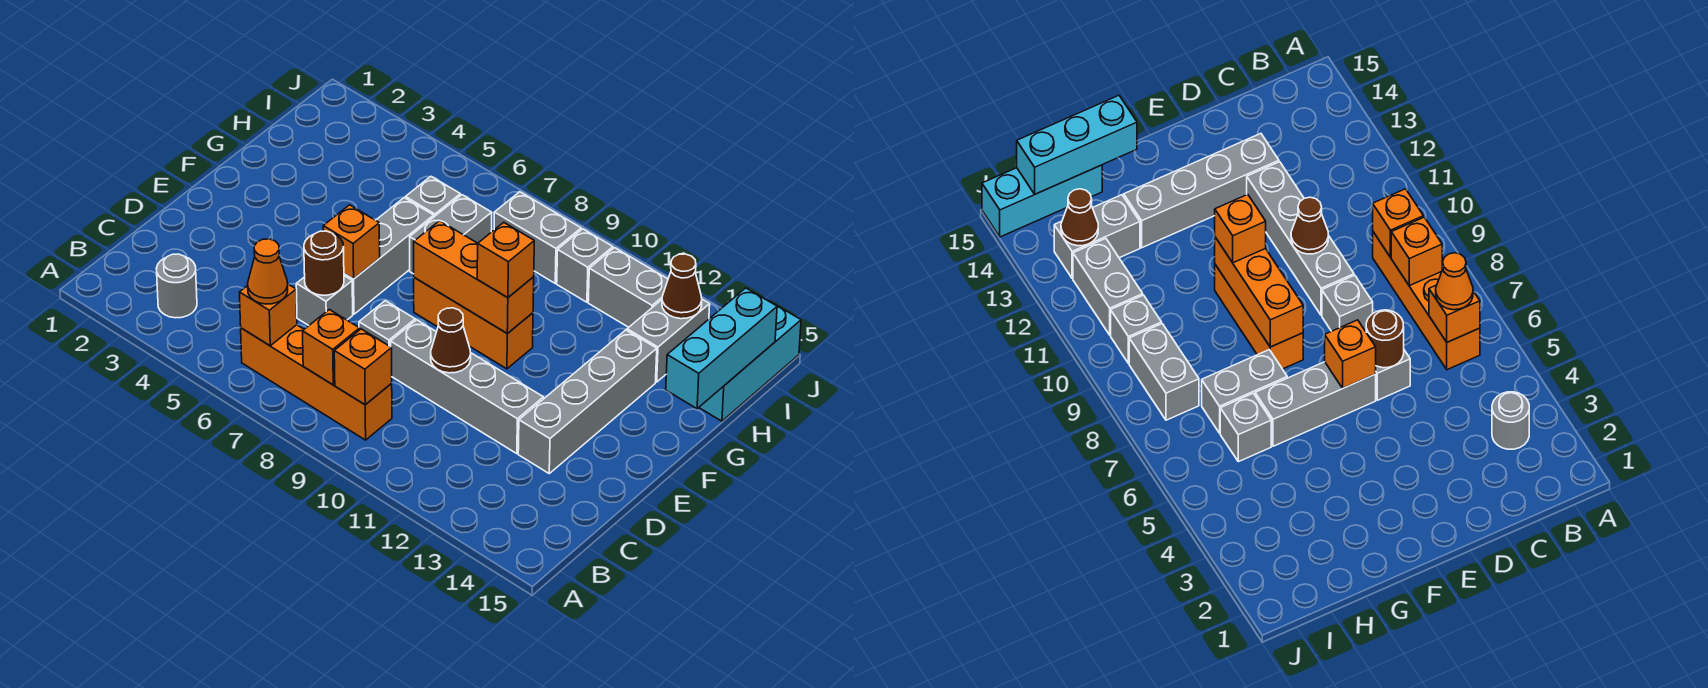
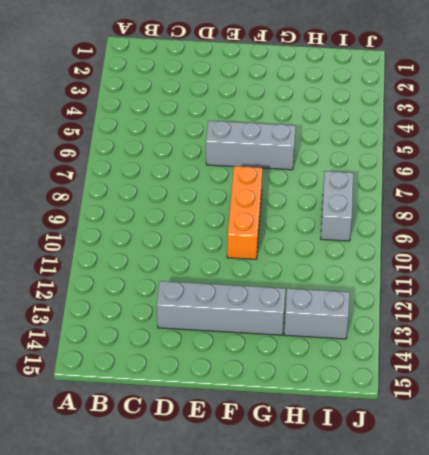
none -> grey 1x1 round brick [156,254,197,318]
none -> orange 1x4 brick [241,325,392,440]
none -> grey 1x1 brick [296,276,353,325]

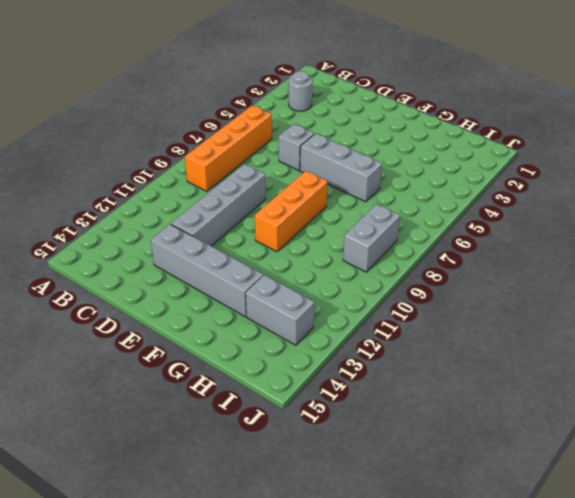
none -> grey 1x1 brick [359,301,415,347]
none -> grey 1x2 brick [410,195,492,274]
none -> grey 1x1 brick [405,177,460,217]

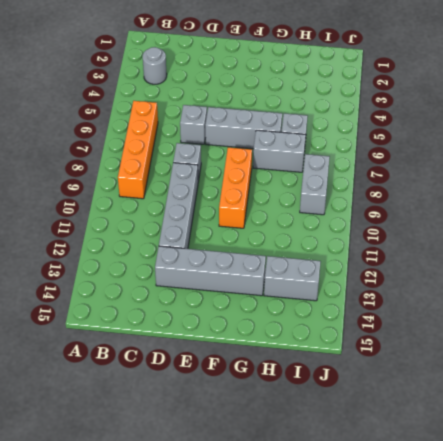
none -> cyan 1x3 brick [699,302,801,421]
none -> grey 1x1 brick [557,229,613,302]
none -> grey 1x2 brick [588,248,668,327]

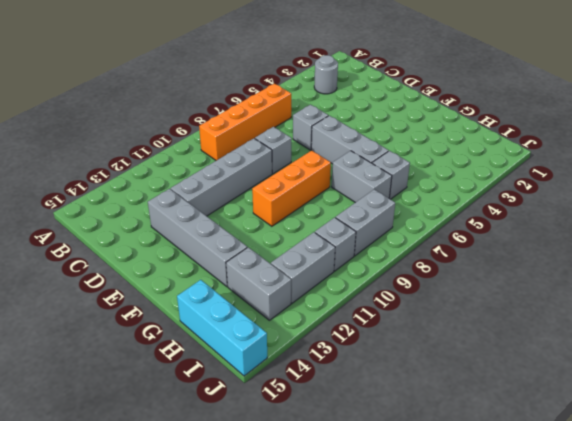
none -> orange 1x1 brick [239,284,297,346]
none -> orange 1x1 brick [303,309,360,385]
none -> orange 1x1 brick [334,329,392,405]

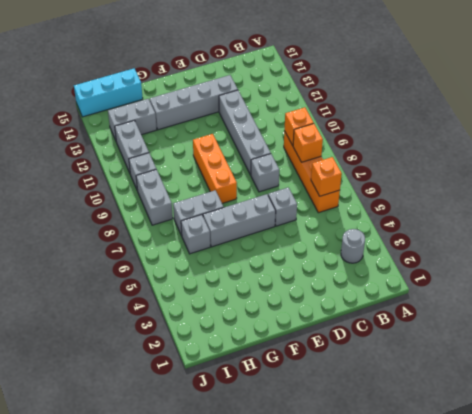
none -> brown 1x1 round brick [304,231,344,295]
none -> brown 1x1 cone [431,308,471,373]
none -> orange 1x1 brick [323,205,380,279]

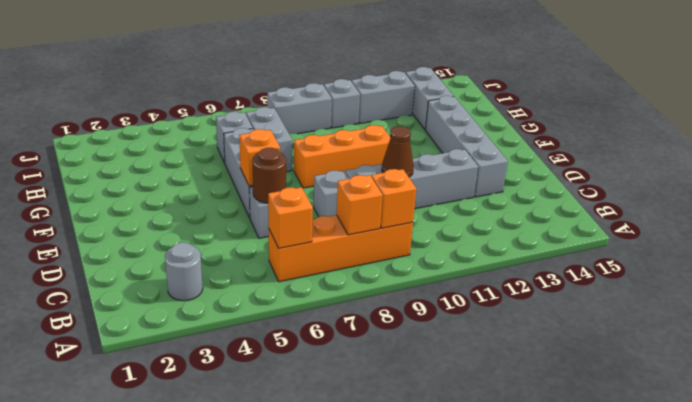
none -> cyan 1x3 brick [699,302,801,421]
none -> orange 1x3 brick [414,221,534,334]
none -> cyan 1x3 brick [666,288,777,409]

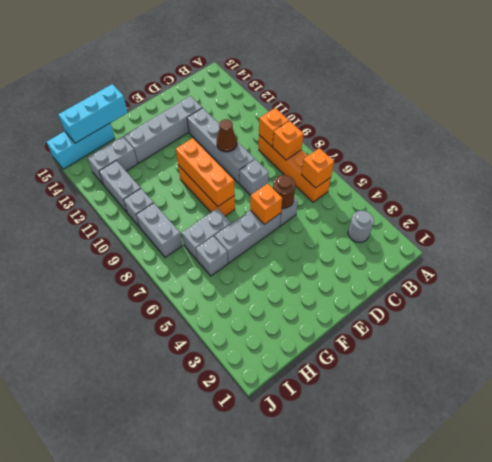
none -> brown 1x1 cone [662,254,702,319]
none -> orange 1x1 cone [248,239,288,304]
none -> orange 1x1 brick [477,222,534,297]

